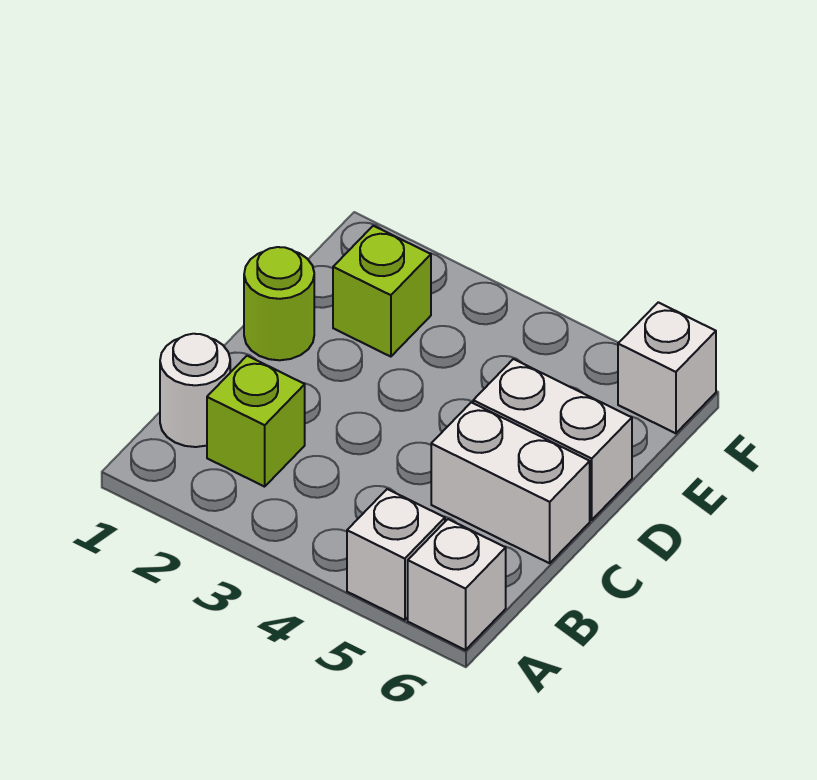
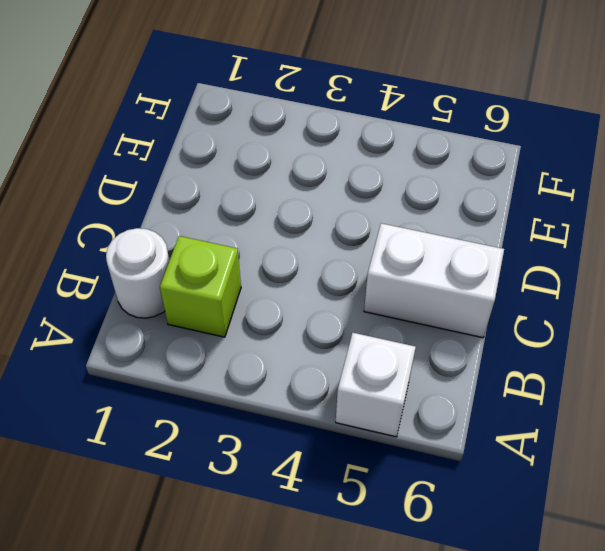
none -> white 1x1 brick [408,519,506,650]
none -> lime 1x1 round brick [244,247,314,360]

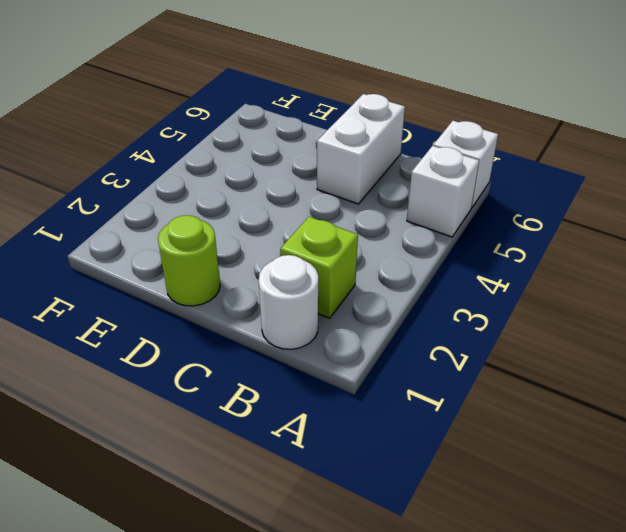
none -> white 1x2 brick [473,359,632,520]
none -> lime 1x1 brick [333,226,431,357]

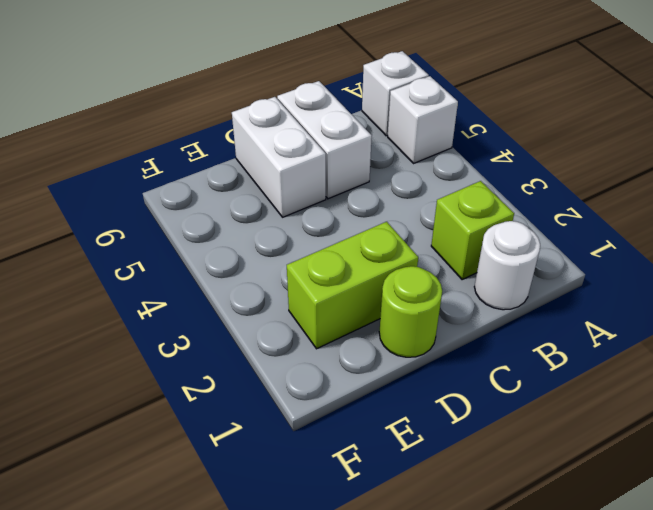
lime 1x2 brick [287,222,418,349] -> lime 1x1 brick [333,226,431,357]
none -> white 1x1 brick [618,302,716,433]

